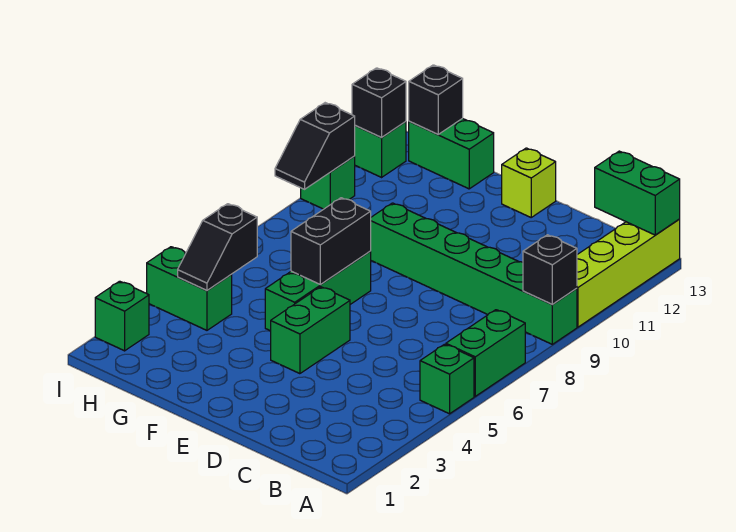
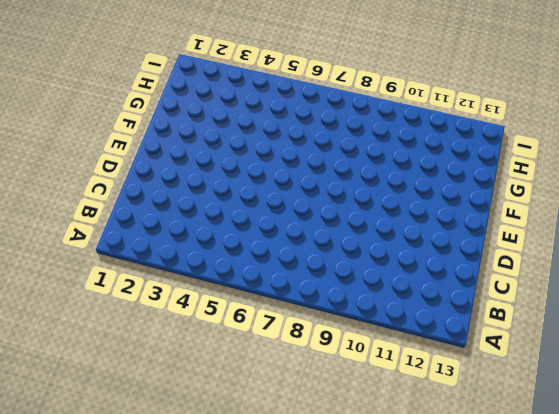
none -> green 1x1 brick [420,344,474,414]
none -> green 1x2 brick [446,310,525,396]
none -> green 1x6 brick [370,203,577,344]

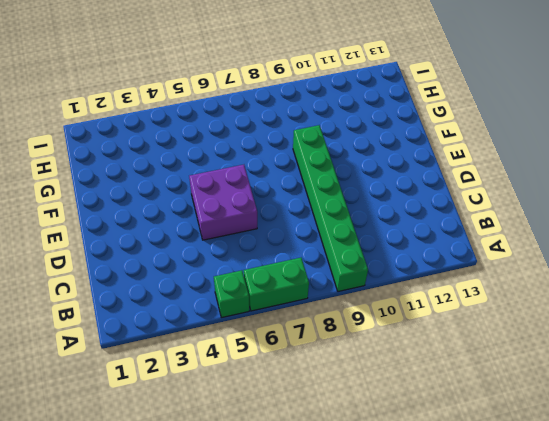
purple 2x2 brick [189,165,257,240] -> green 1x2 brick [271,287,350,374]
none -> lime 1x4 brick [577,219,680,327]
none -> lime 1x1 brick [502,148,556,217]
none -> green 1x3 brick [265,252,371,331]

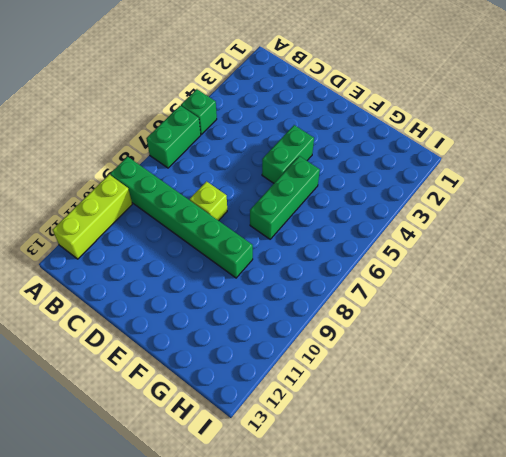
lime 1x3 brick [52,175,132,259] -> lime 1x4 brick [577,219,680,327]
lime 1x1 brick [190,181,227,221] -> lime 1x1 brick moved to [502,148,556,217]
none -> green 1x2 brick [409,118,494,189]
none -> green 1x2 brick [147,247,232,330]
none -> green 1x1 brick [95,281,149,351]

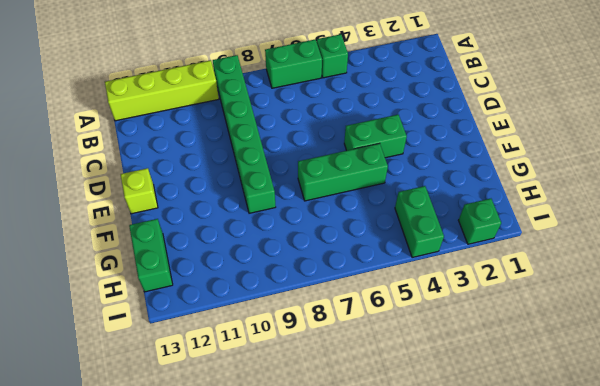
none -> green 1x1 brick [301,156,355,209]
none -> green 1x1 brick [355,121,406,177]
none -> black 1x1 brick [523,235,577,304]

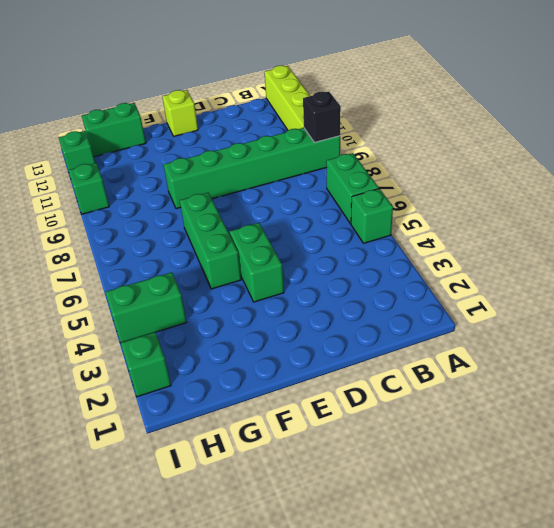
none -> green 1x2 brick [595,151,680,235]
none -> black 1x2 brick [291,198,371,285]
none -> black 1x2 slope [178,204,257,291]

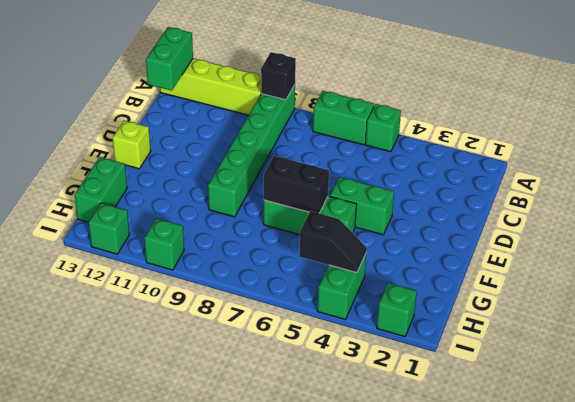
none -> black 1x1 brick [409,65,463,134]
none -> black 1x2 slope [275,103,355,189]
none -> black 1x1 brick [352,68,406,137]

